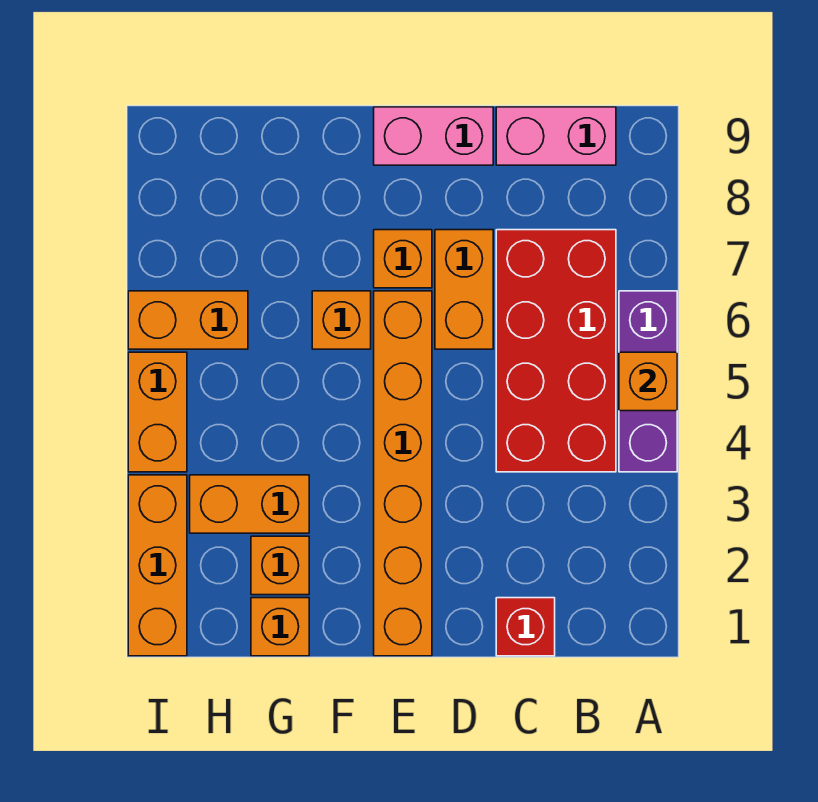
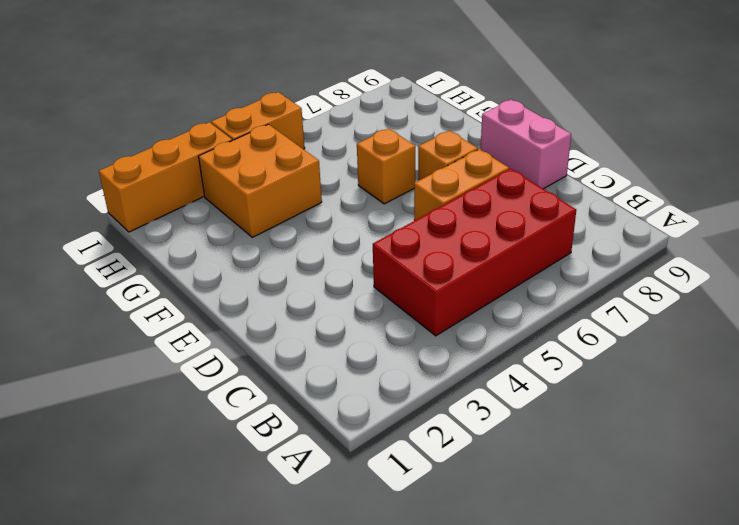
orange 2x2 brick [198,124,322,237] -> orange 1x2 brick [190,475,309,533]
none -> purple 1x3 brick [619,291,677,472]
none -> pink 1x2 brick [496,107,616,165]
none -> red 1x1 brick [496,598,555,656]

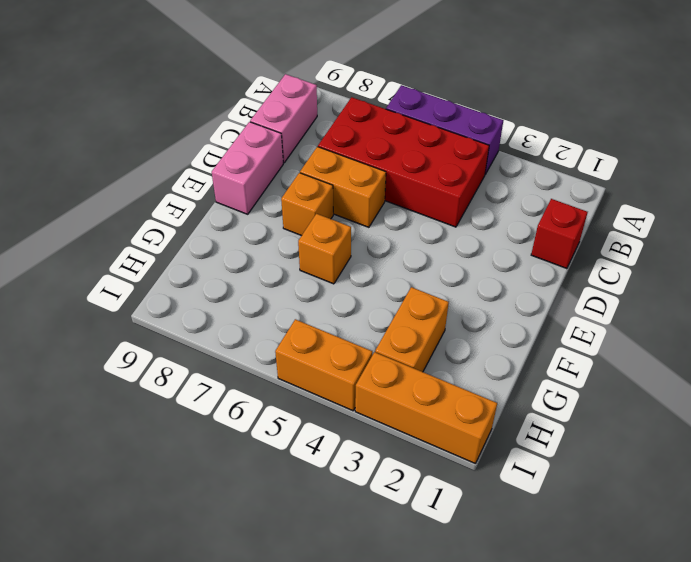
none -> orange 1x6 brick [374,291,432,656]
none -> orange 1x1 brick [251,598,309,656]
none -> orange 1x1 brick [251,536,309,595]

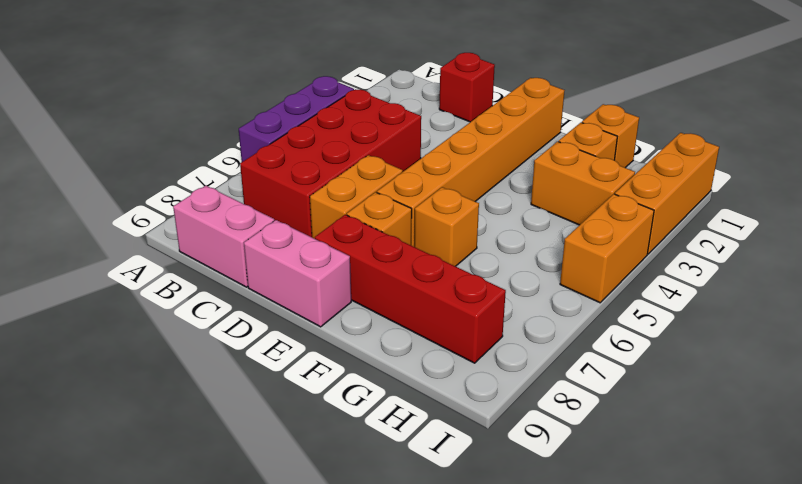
red 1x4 brick [315,215,506,363] -> none
none -> orange 1x2 brick [128,291,248,349]
none -> orange 1x1 brick [619,352,677,411]

